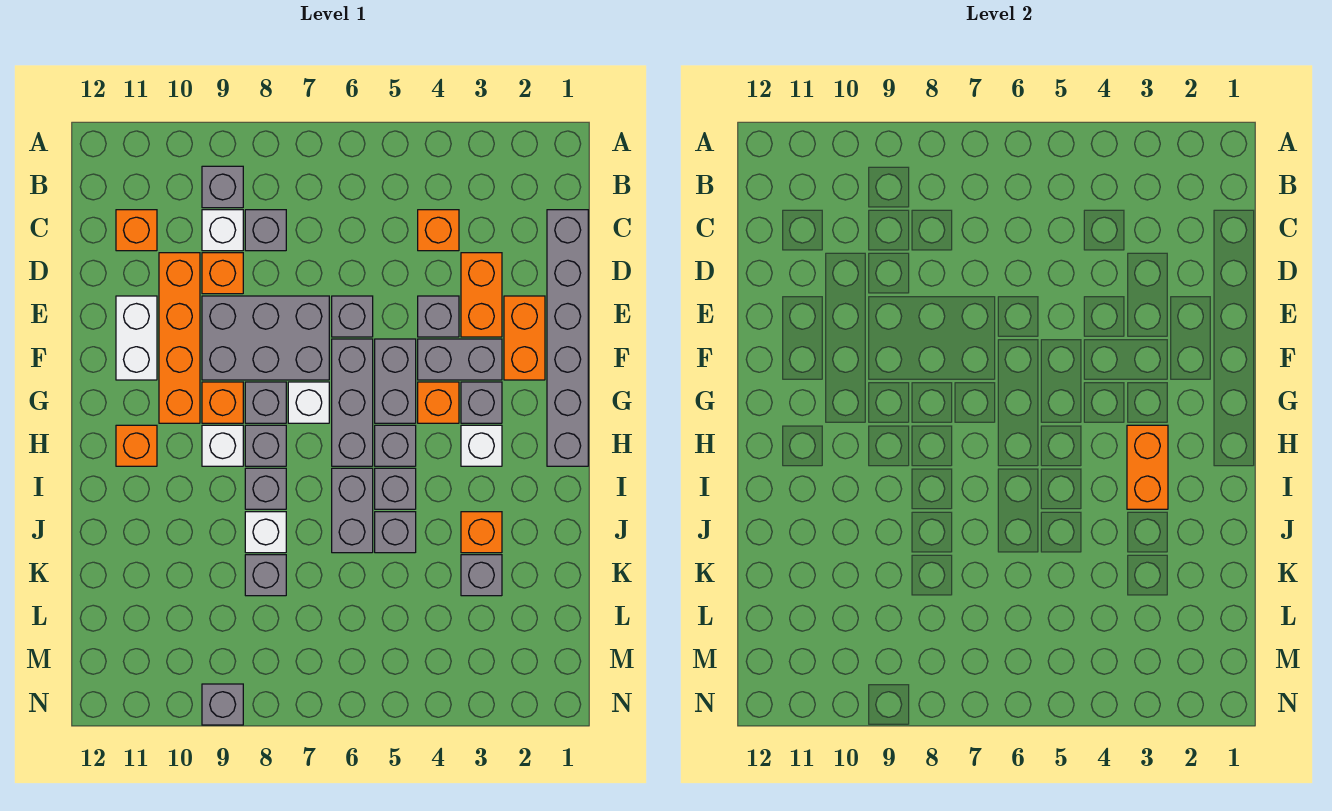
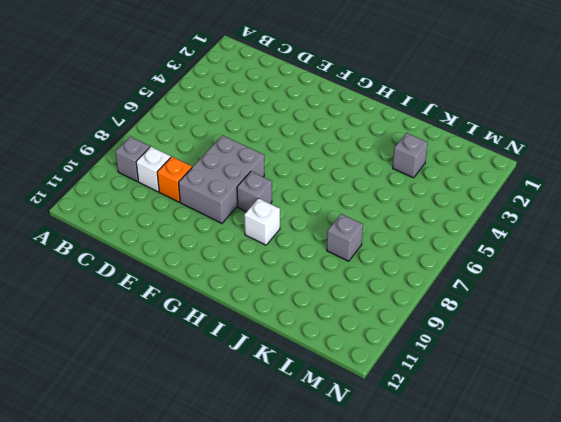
none -> grey 1x6 brick [547,210,588,466]
none -> orange 1x1 brick [418,210,459,251]
none -> grey 1x1 brick [245,210,286,251]
none -> orange 1x1 brick [116,210,157,251]

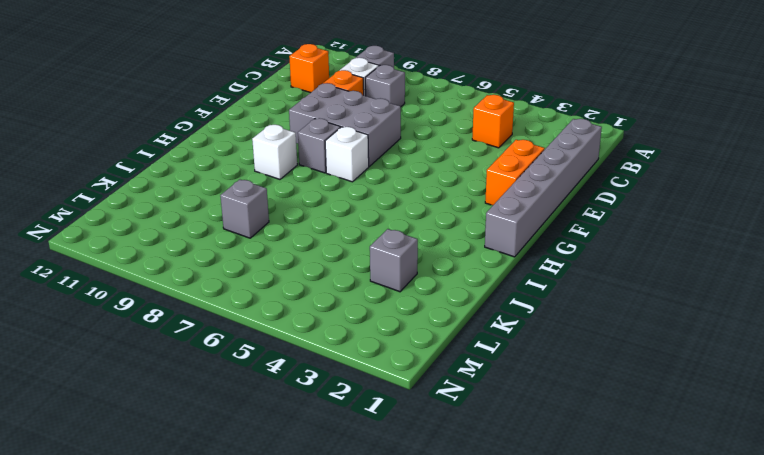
none -> orange 1x2 brick [461,253,502,337]
none -> orange 1x4 brick [159,253,200,423]
none -> grey 1x1 brick [418,296,459,337]
none -> grey 1x1 brick [332,296,373,337]

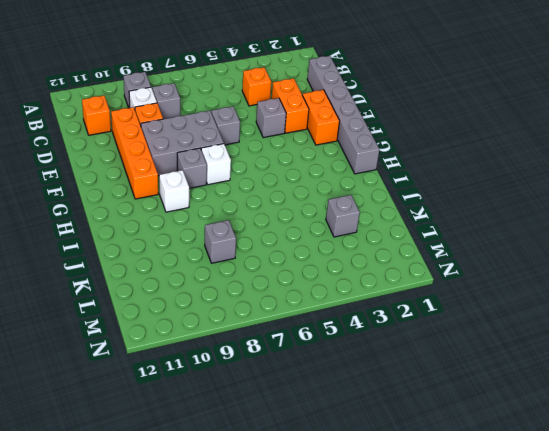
none -> white 1x2 brick [116,296,157,380]
none -> grey 1x2 brick [418,339,502,380]
none -> grey 1x2 brick [375,339,416,423]
none -> grey 1x3 brick [332,339,373,466]

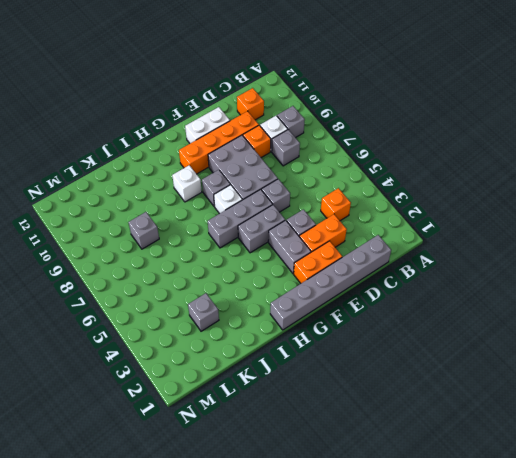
none -> grey 1x1 brick [461,382,502,423]
none -> orange 1x1 brick [418,382,459,423]
none -> orange 1x1 brick [202,382,243,423]
none -> white 1x1 brick [461,425,502,466]

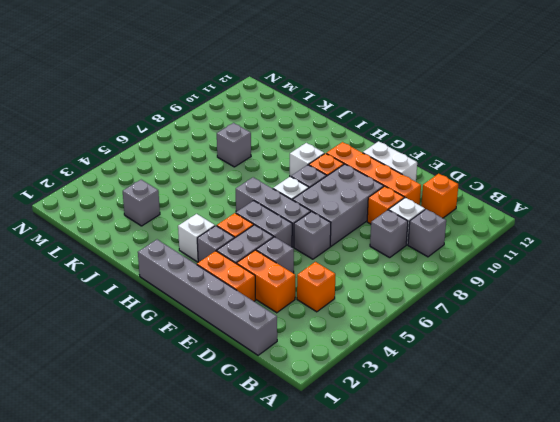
none -> grey 1x1 brick [375,425,416,466]
none -> grey 1x1 brick [245,425,286,466]
none -> orange 1x1 brick [116,425,157,466]
none -> grey 1x1 brick [375,468,416,509]

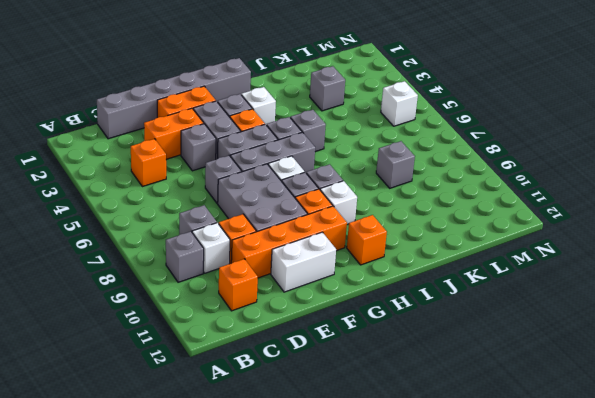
white 1x1 brick [381,81,418,126] -> white 1x1 brick moved to [245,512,286,553]
none -> grey 1x2 brick [332,468,373,553]
none -> grey 1x1 brick [245,468,286,509]
none -> orange 1x1 brick [461,512,502,553]
none -> grey 1x1 brick [375,512,416,553]

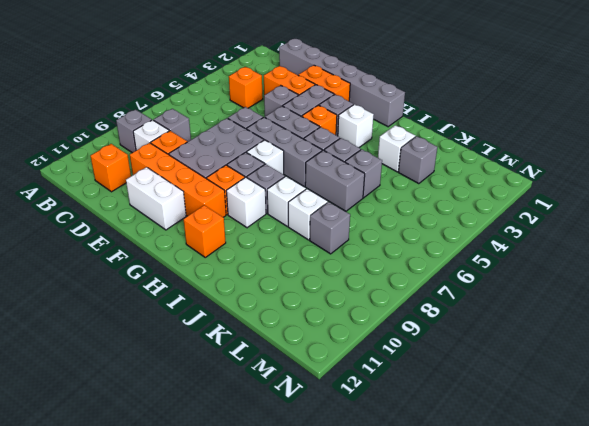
white 1x1 brick [267,176,306,226] -> grey 1x1 brick [245,468,286,509]
white 1x1 brick [378,125,415,172] -> orange 1x1 brick [461,512,502,553]
none -> grey 1x1 brick [202,684,243,725]
none -> orange 1x2 brick [1127,425,1168,509]

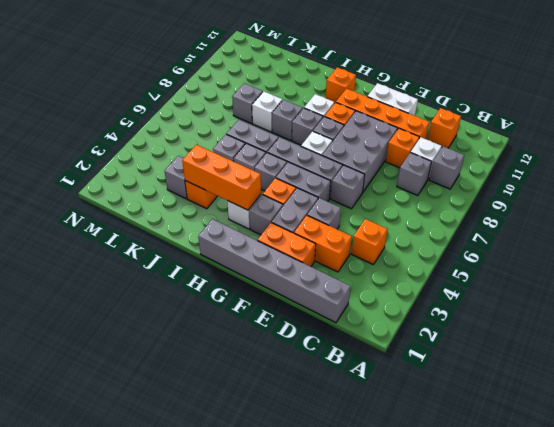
orange 1x3 brick [182,145,261,210] -> orange 1x2 brick [1127,425,1168,509]
none -> grey 1x1 brick [202,684,243,725]

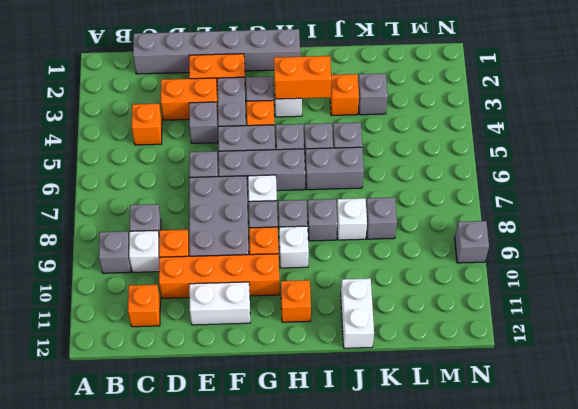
white 1x2 brick [341,278,374,348] -> none

